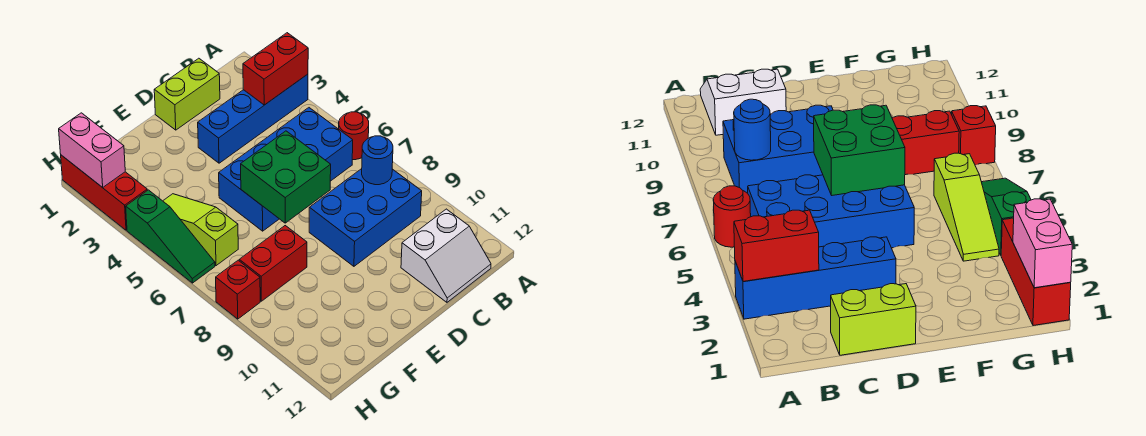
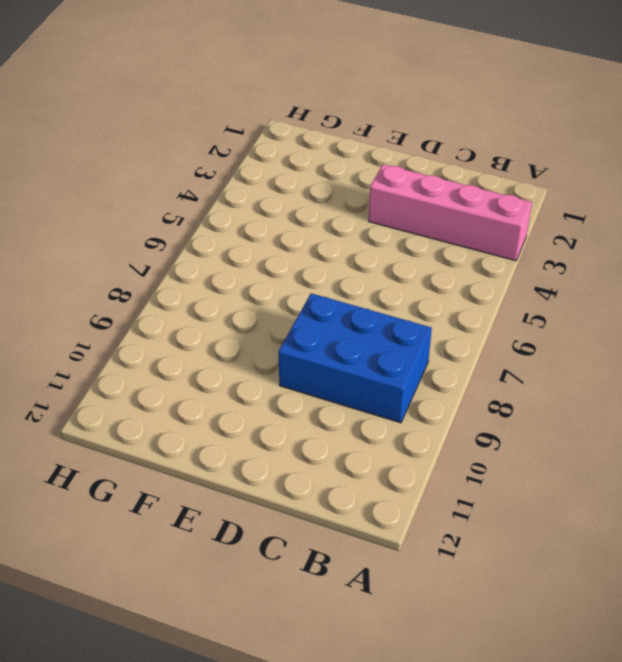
pink 1x4 brick [369,164,532,261] -> blue 1x4 brick [198,74,308,163]
none -> red 1x1 round brick [339,112,369,160]
none -> blue 2x4 brick [219,108,353,231]
none -> white 2x2 slope [401,209,491,302]

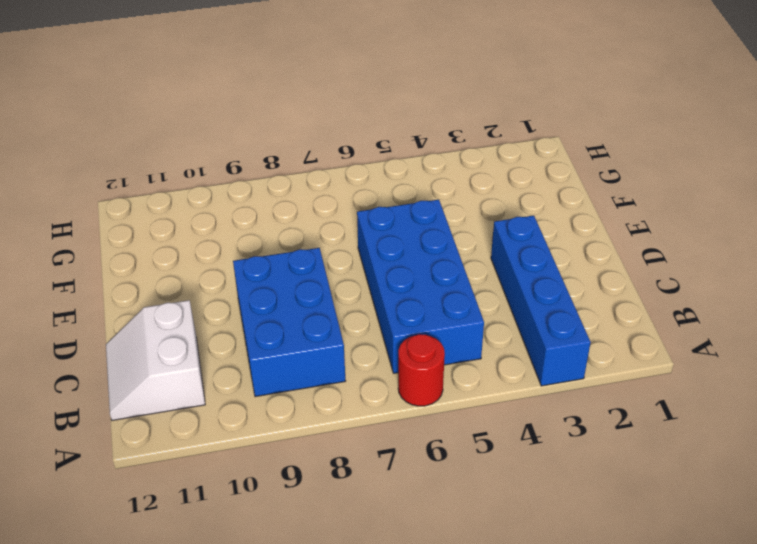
none -> lime 1x2 brick [154,58,220,130]
none -> red 1x2 brick [239,226,307,301]
none -> lime 1x3 slope [163,194,238,266]

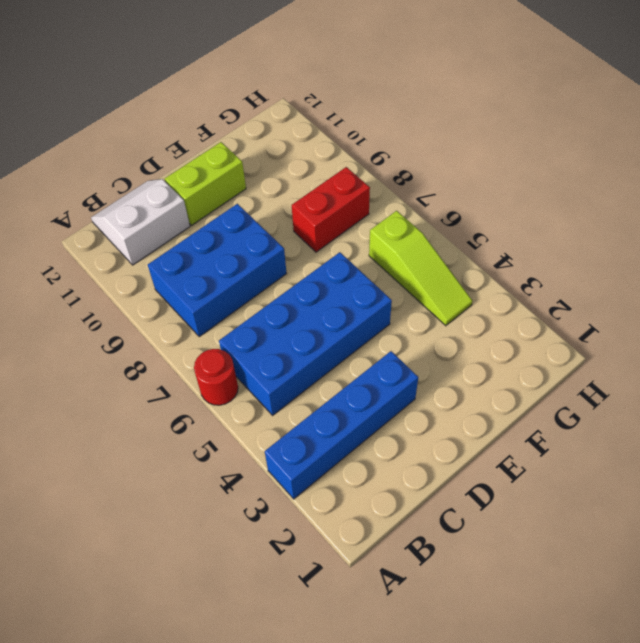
lime 1x2 brick [165,142,246,225] -> lime 1x2 brick moved to [154,58,220,130]
none -> red 1x3 brick [61,155,147,230]
none -> green 1x3 slope [126,190,215,283]
none -> red 1x1 brick [216,260,260,319]

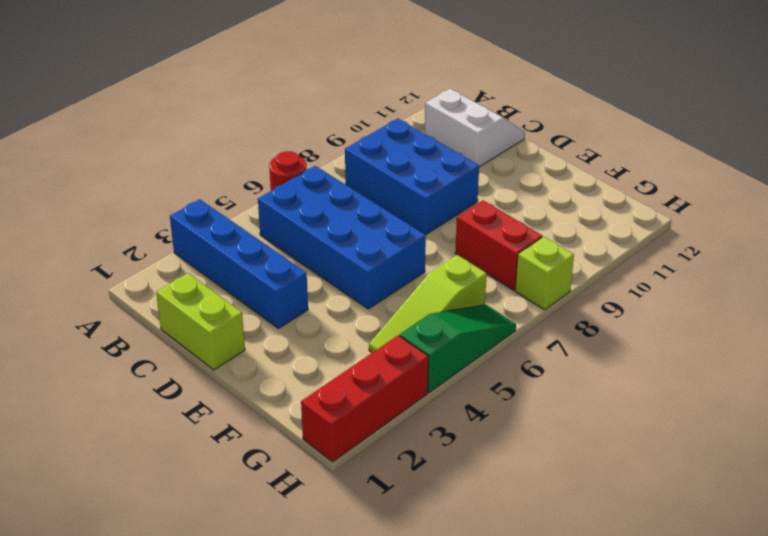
lime 1x1 brick [515,237,574,310] -> red 1x1 brick [216,260,260,319]
none -> red 1x2 brick [243,33,308,105]
none -> blue 1x1 round brick [362,136,393,185]
none -> green 2x2 brick [241,131,331,223]

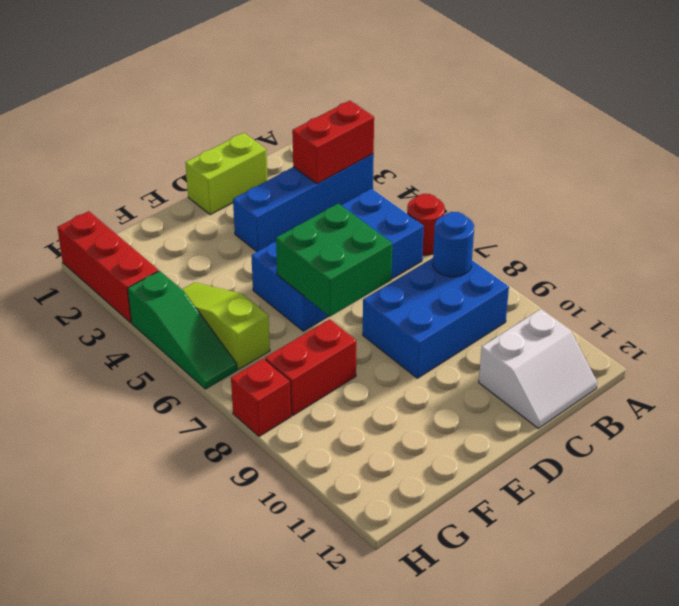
none -> pink 1x2 brick [59,113,125,187]

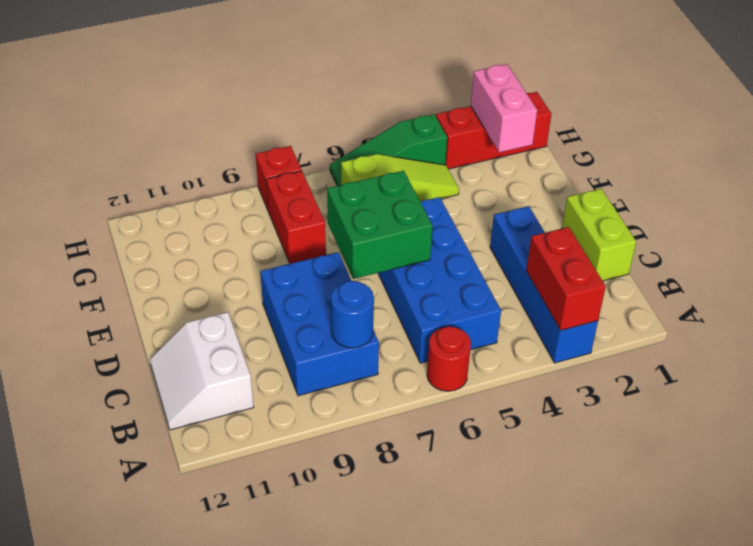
pink 1x2 brick [471,64,537,152] -> pink 1x2 brick turned to [59,113,125,187]

